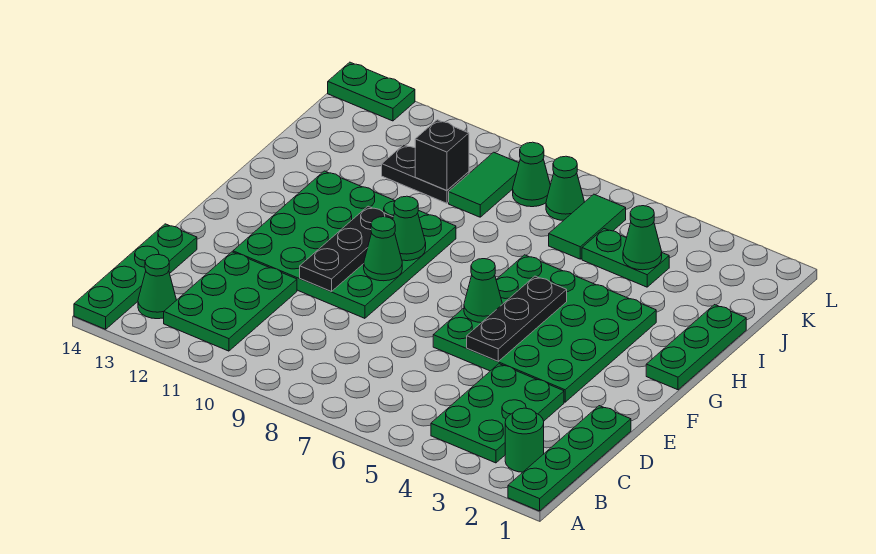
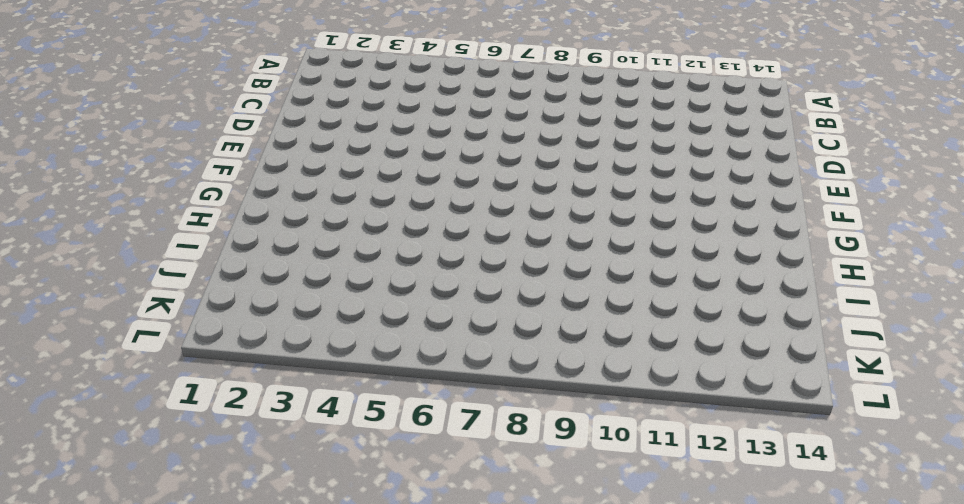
none -> green 1x4 plate [508,406,631,511]
none -> green 1x4 plate [74,224,197,329]
none -> green 1x1 round brick [505,408,544,472]

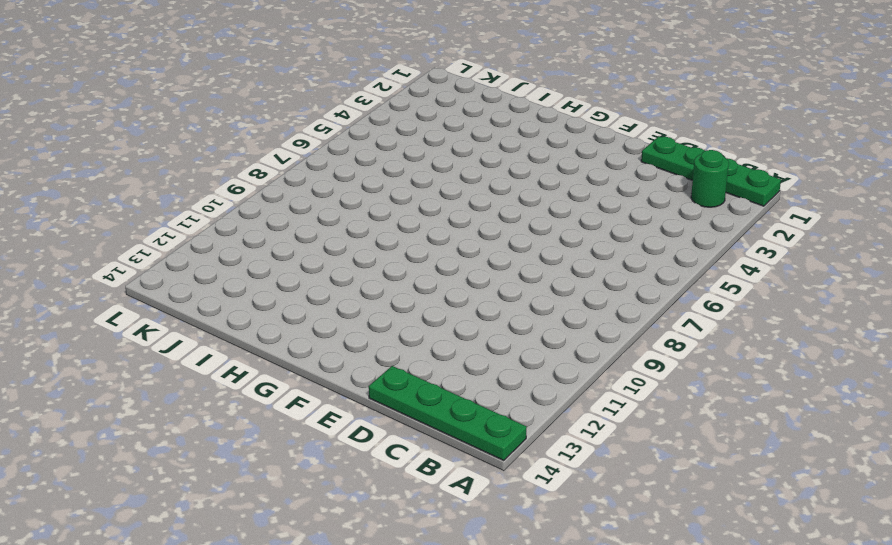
none -> green 2x3 plate [431,364,564,463]
none -> green 2x3 plate [164,252,297,351]
none -> green 1x1 cone [138,255,176,319]

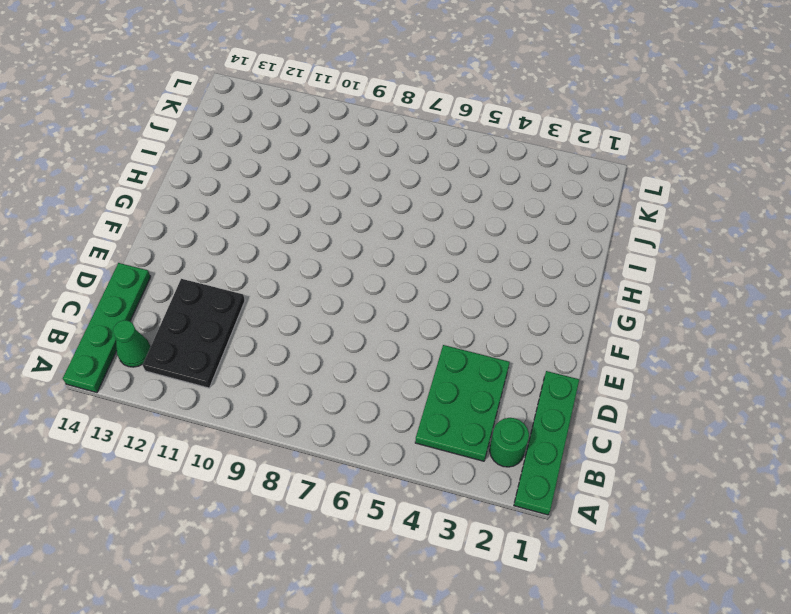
black 2x3 plate [143,279,245,388] -> green 2x3 plate [164,252,297,351]
none -> green 4x4 plate [433,255,656,402]
none -> green 4x4 plate [233,171,456,318]
none -> green 1x3 plate [646,305,746,390]

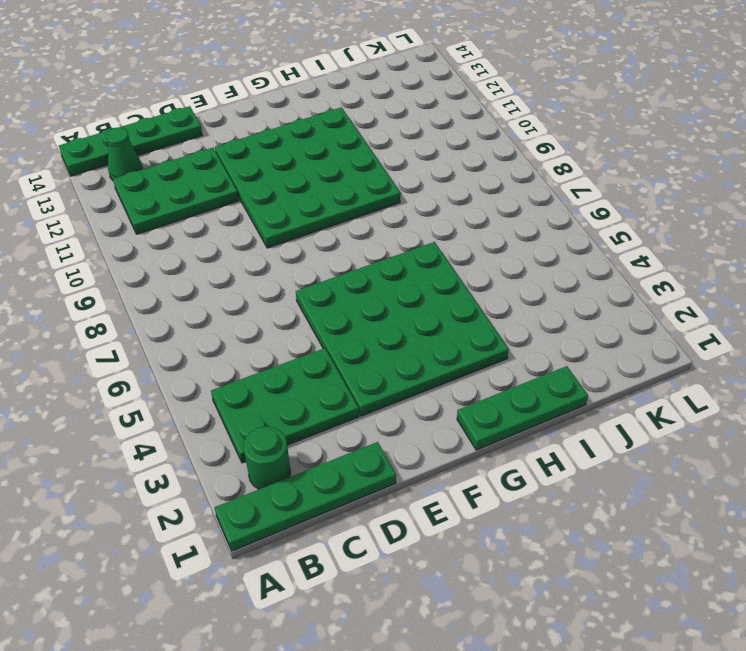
none -> green 1x2 plate [582,229,669,287]
none -> green 1x2 tile [549,194,626,259]
none -> green 1x2 tile [449,152,519,217]

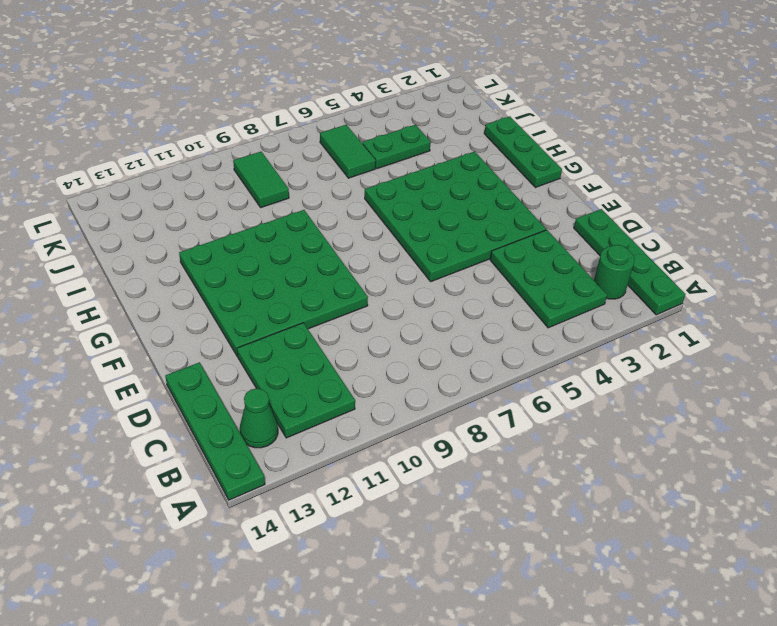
none -> black 1x2 plate [382,145,469,203]
none -> green 1x1 cone [546,156,584,220]
none -> green 1x1 cone [513,142,550,207]

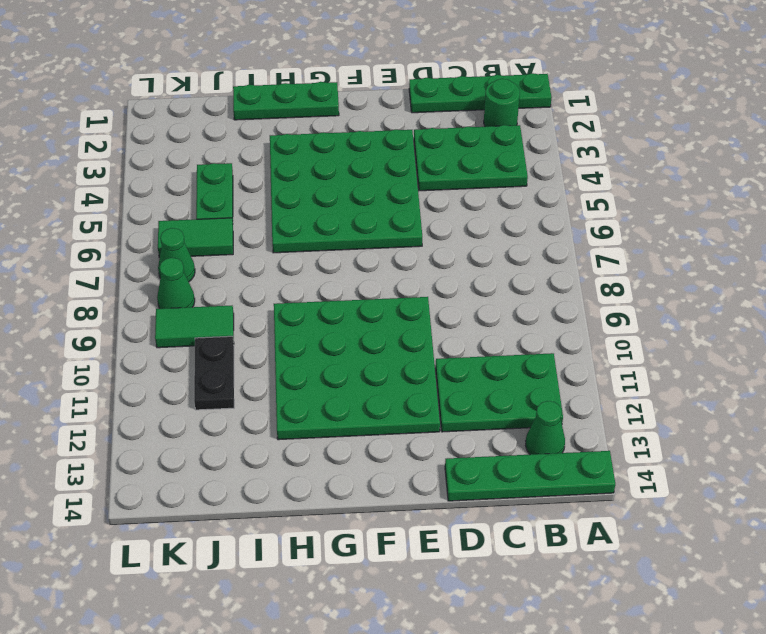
none -> green 1x2 plate [328,62,415,121]
none -> black 1x3 plate [467,276,567,361]
none -> black 1x3 plate [300,206,393,292]

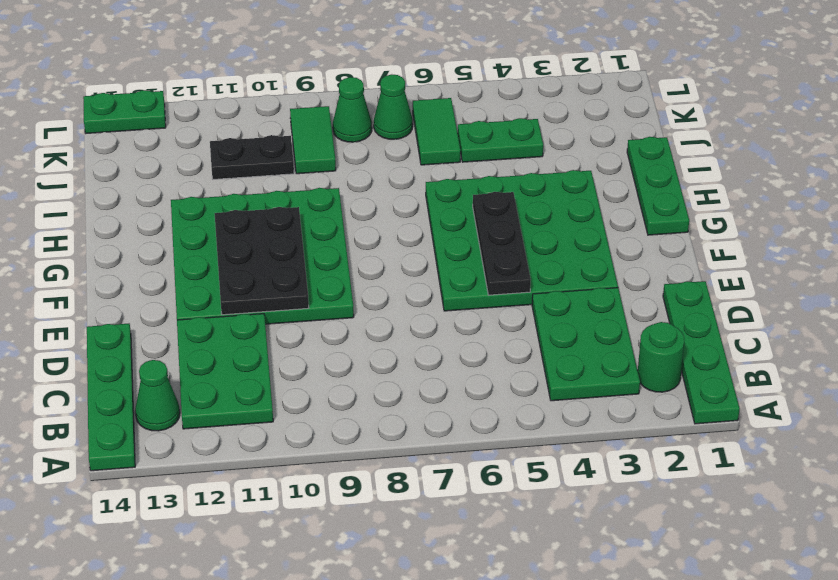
black 2x3 plate [215,207,309,315] -> black 1x3 plate [300,206,393,292]
none -> green 1x1 cone [464,259,502,323]
none -> green 1x1 cone [364,217,402,281]
none -> green 1x1 cone [393,196,426,261]

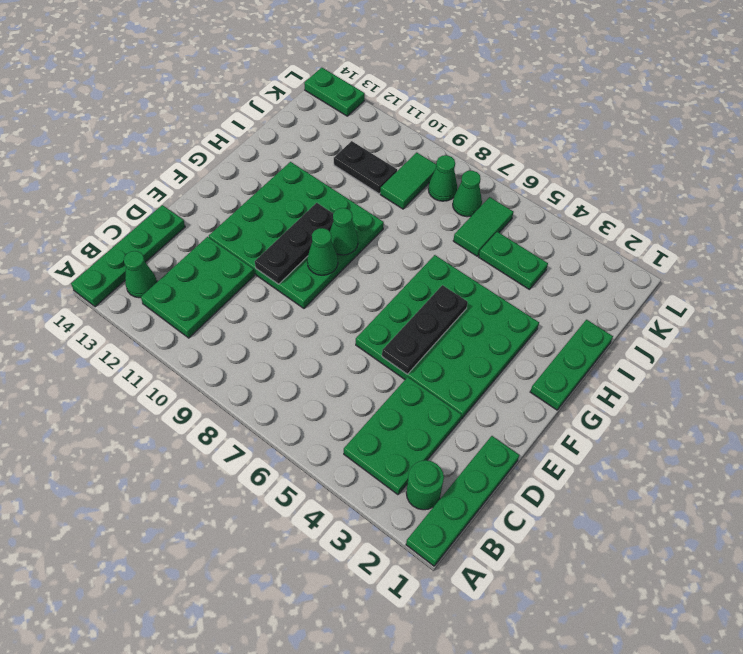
none -> green 1x1 cone [464,259,502,323]
none -> green 1x1 cone [623,206,662,270]
none -> black 1x1 brick [415,120,469,191]

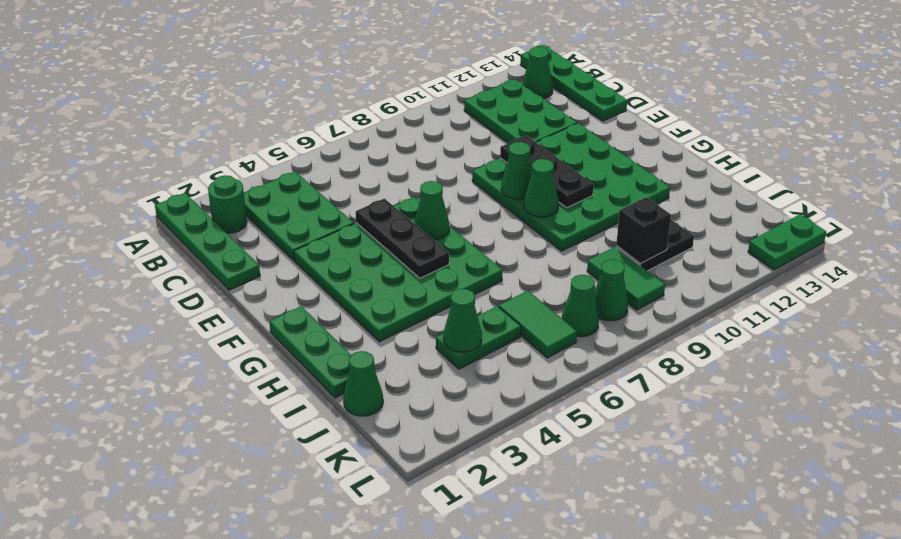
green 1x1 cone [343,351,383,416] -> none

